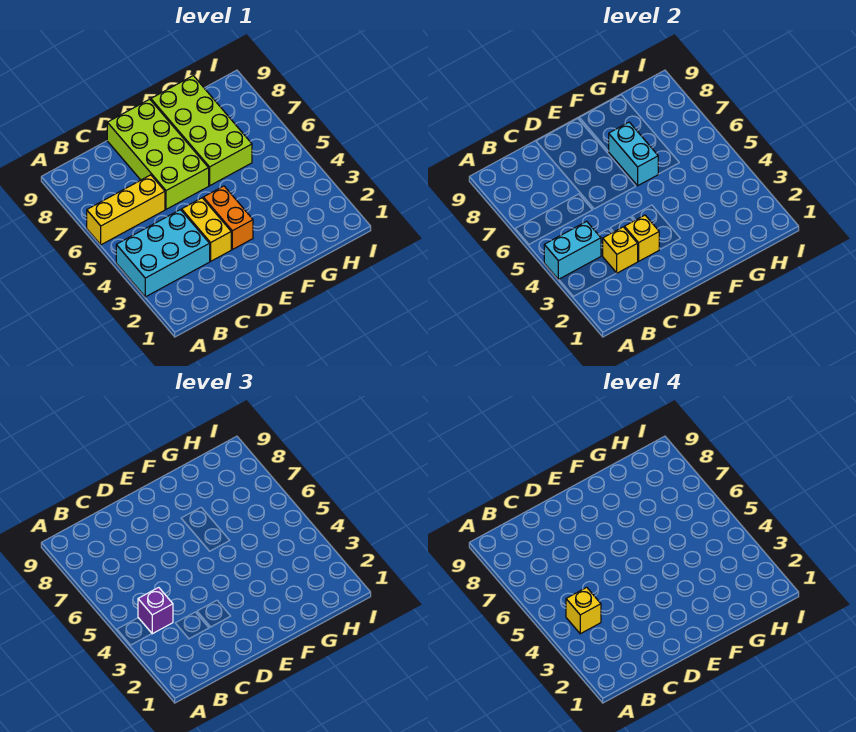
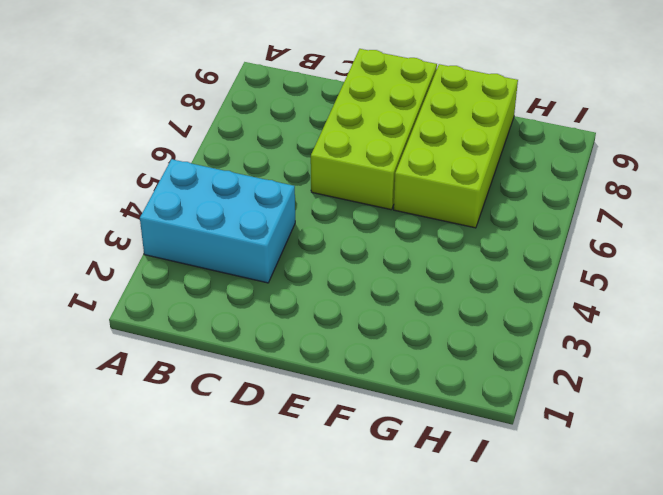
none -> yellow 1x3 brick [87,175,165,245]
none -> yellow 1x2 brick [182,198,231,261]
none -> orange 1x2 brick [203,186,253,250]

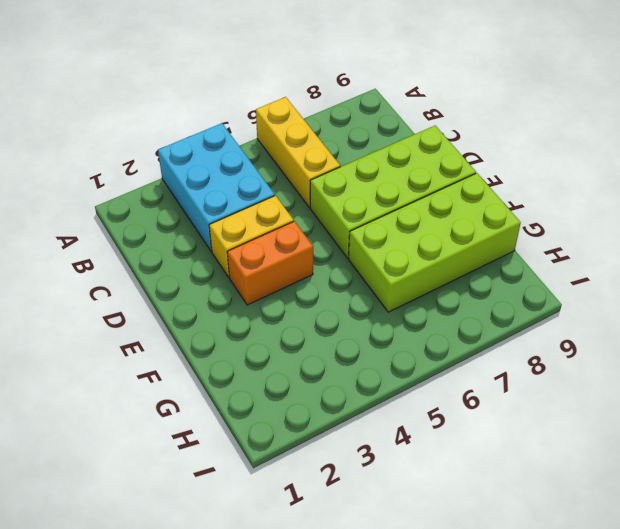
none -> cyan 1x2 brick [544,221,601,279]
none -> yellow 1x1 brick [603,227,638,273]
none -> yellow 1x1 brick [624,215,659,261]

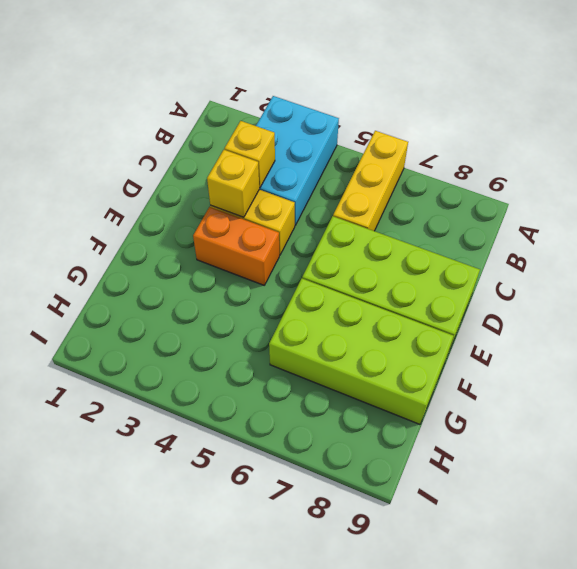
none -> cyan 1x2 brick [544,221,601,279]
none -> cyan 1x2 brick [609,122,658,186]
none -> purple 1x1 brick [138,587,173,634]

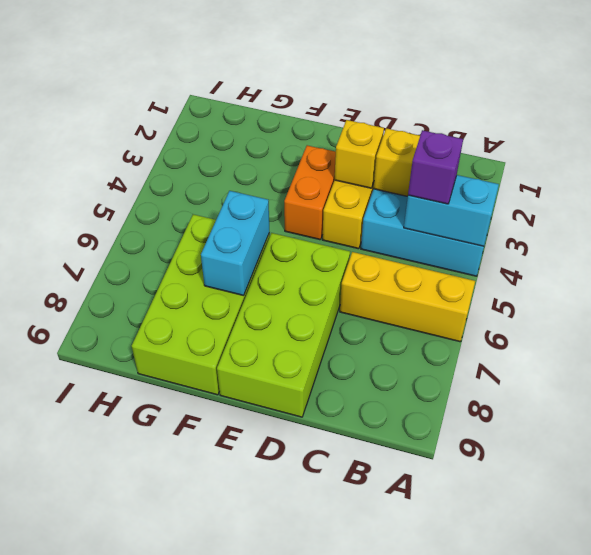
none -> yellow 1x1 brick [566,587,601,634]

